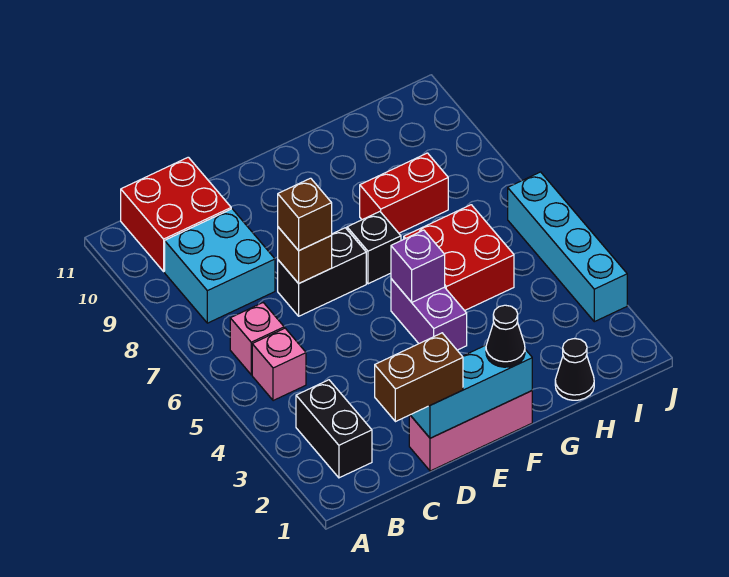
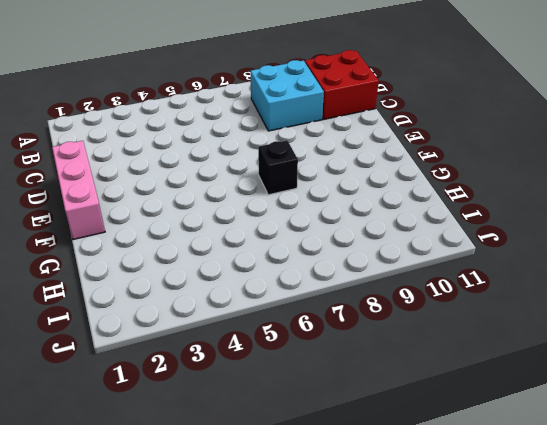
none -> black 1x2 brick [296,380,372,478]
none -> pink 1x1 brick [252,328,306,401]
none -> pink 1x1 brick [230,303,284,375]

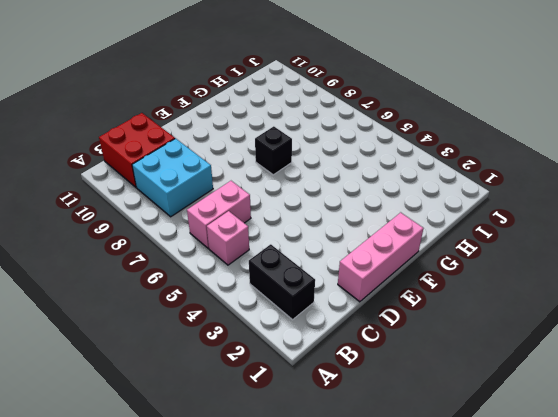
pink 1x2 brick [187,181,251,248] -> pink 1x1 brick [230,303,284,375]
none -> black 1x2 brick [278,228,366,316]
none -> purple 1x2 brick [391,279,467,350]
none -> red 2x2 brick [404,205,514,311]

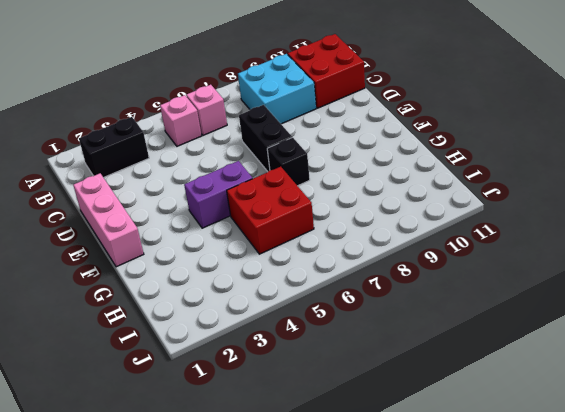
none -> red 1x2 brick [360,153,448,233]
none -> black 1x1 cone [555,339,594,400]
none -> cyan 1x4 brick [508,172,627,322]

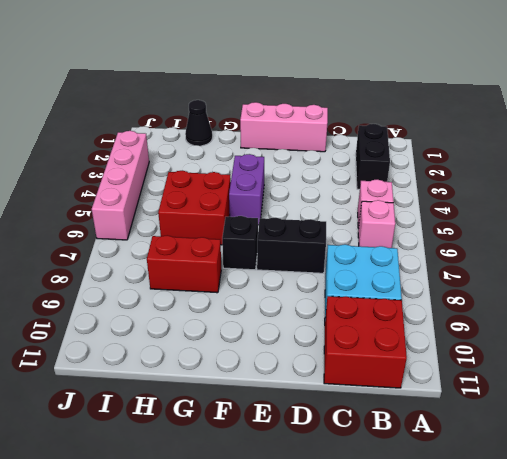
pink 1x4 brick [92,131,149,240] -> cyan 1x4 brick [508,172,627,322]
none -> cyan 1x3 brick [411,345,532,438]
none -> brown 1x1 brick [278,227,332,283]
none -> purple 1x1 brick [391,230,445,302]

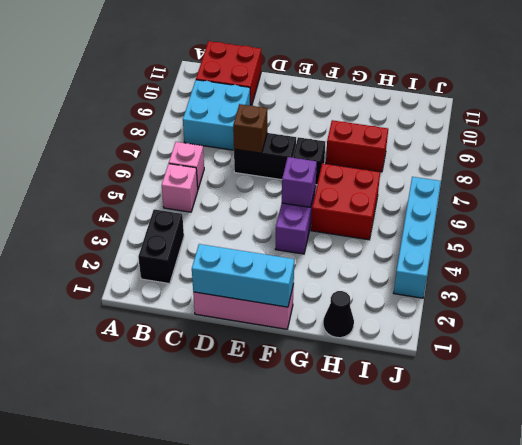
none -> brown 1x2 brick [375,333,463,422]
none -> brown 1x1 brick [278,178,332,251]
none -> black 1x1 cone [486,305,525,367]

